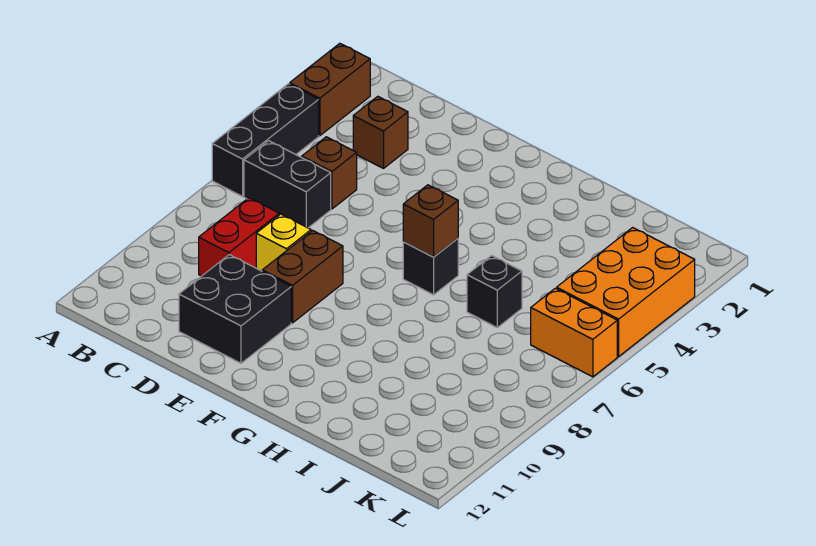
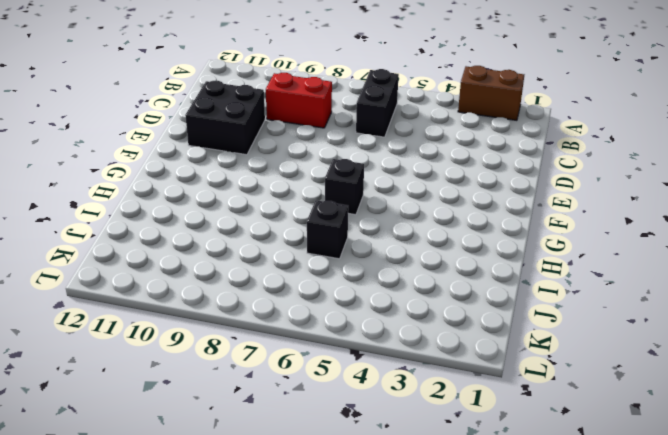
none -> black 1x3 brick [212,84,319,196]
none -> brown 1x1 brick [353,96,408,168]
none -> brown 1x1 brick [302,137,357,209]

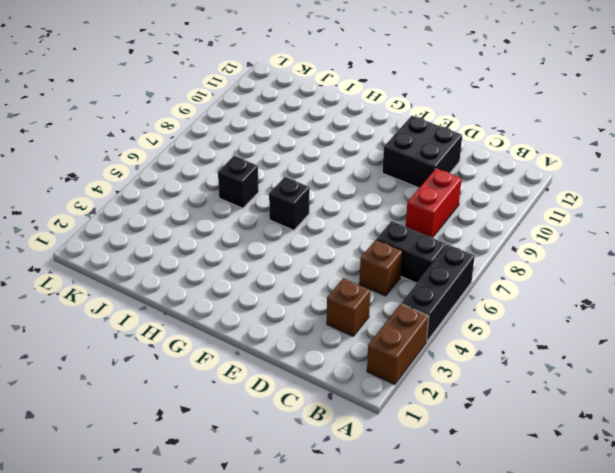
none -> yellow 1x1 brick [256,214,311,271]
none -> brown 1x2 brick [262,230,343,323]
none -> orange 2x3 brick [557,228,695,357]

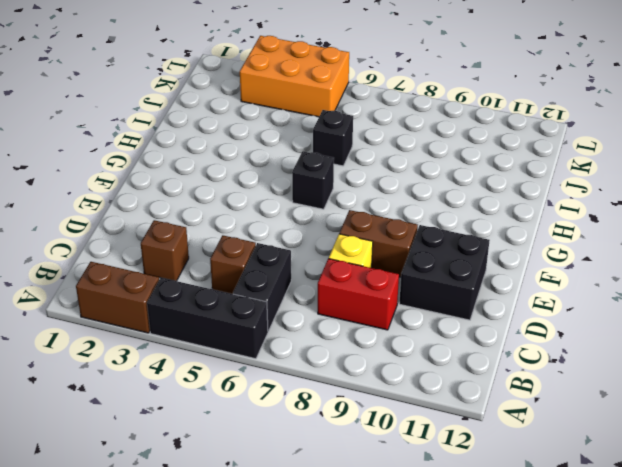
none -> orange 1x2 brick [531,288,617,377]
none -> brown 1x1 brick [403,185,458,257]

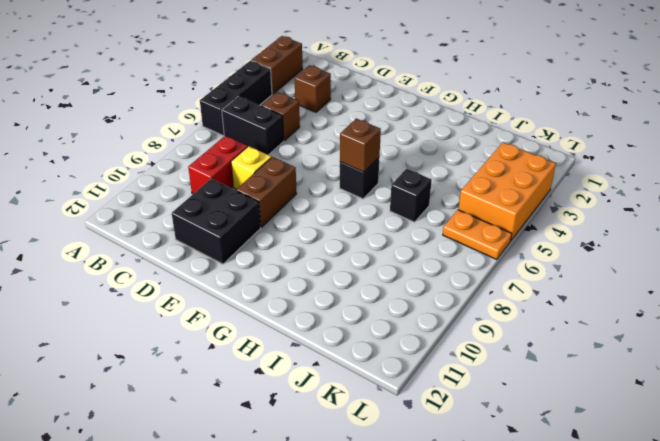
orange 1x2 plate [443,210,512,259] -> orange 1x2 brick [531,288,617,377]

